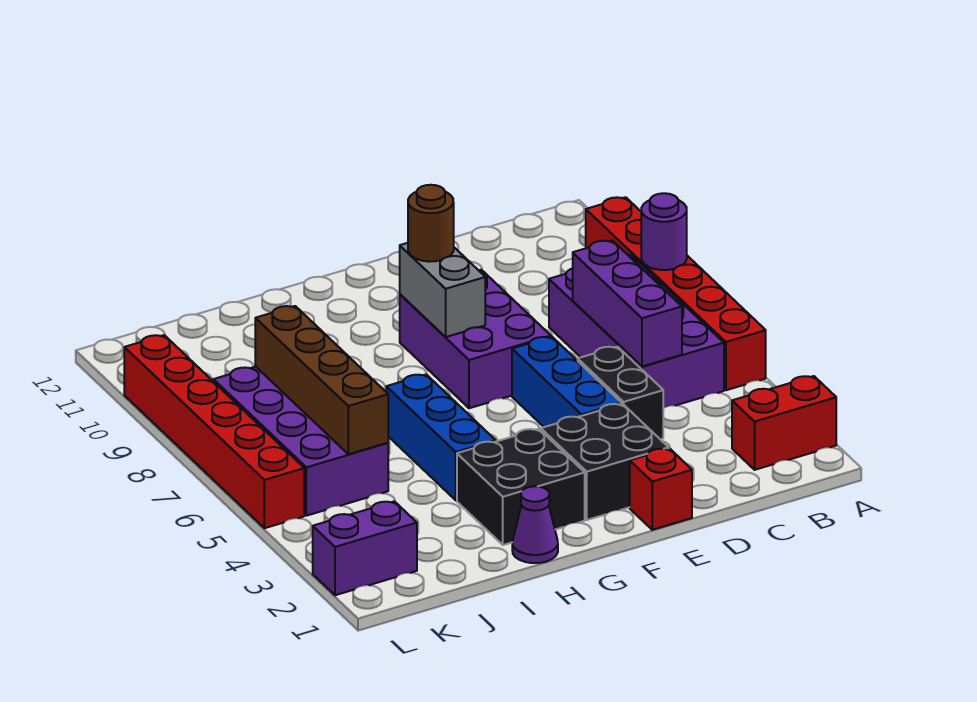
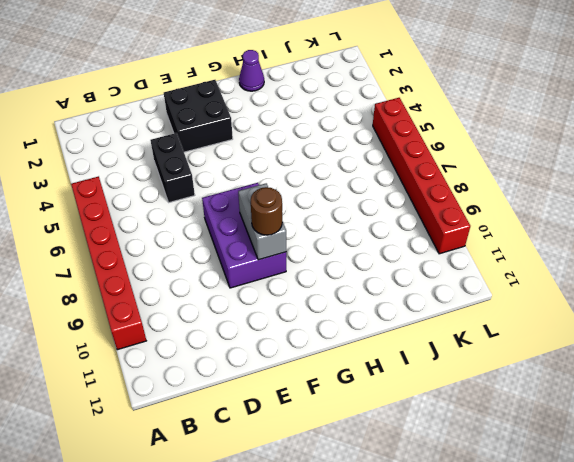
none -> red 1x2 brick [732,376,836,470]
none -> purple 2x4 brick [549,254,724,408]
none -> red 1x1 brick [630,449,692,530]

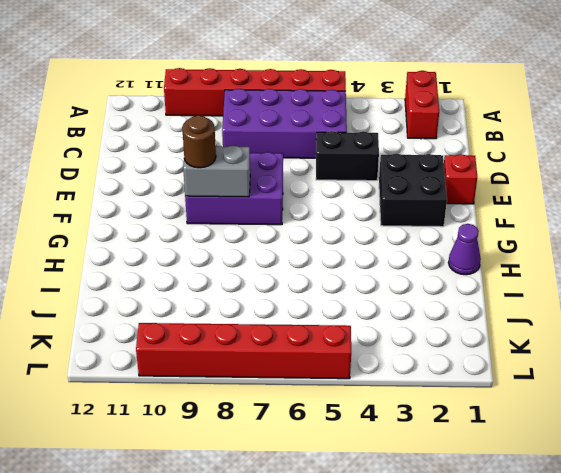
none -> blue 1x3 brick [512,337,622,427]
none -> black 2x2 brick [457,429,585,545]
none -> blue 1x3 brick [386,375,496,500]

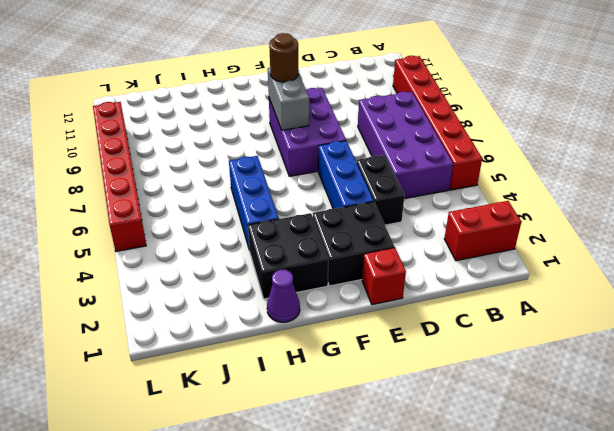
none -> purple 2x4 brick [213,367,388,516]
none -> purple 1x2 brick [313,501,417,595]
none -> purple 1x1 round brick [641,193,687,270]

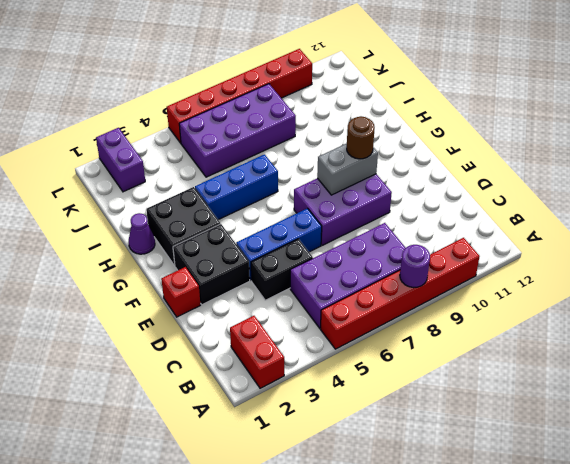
none -> purple 1x3 brick [573,240,682,367]
none -> brown 1x4 brick [255,306,388,454]

